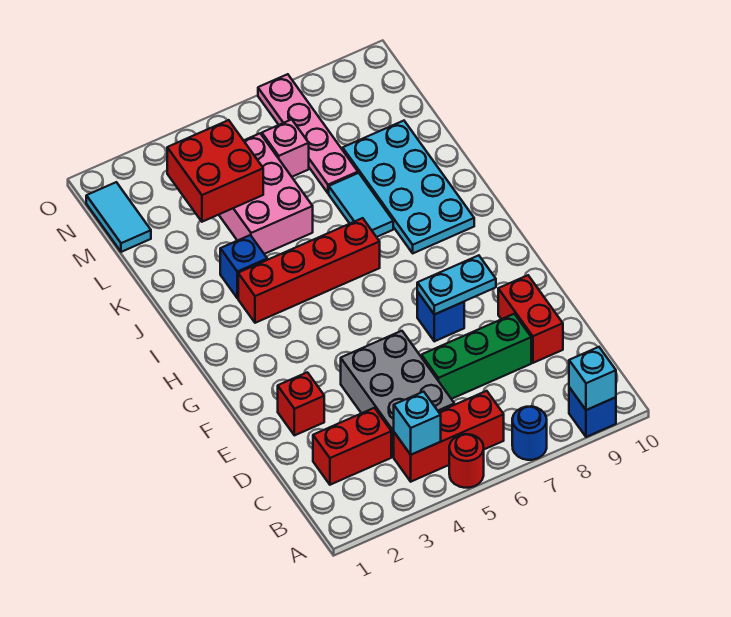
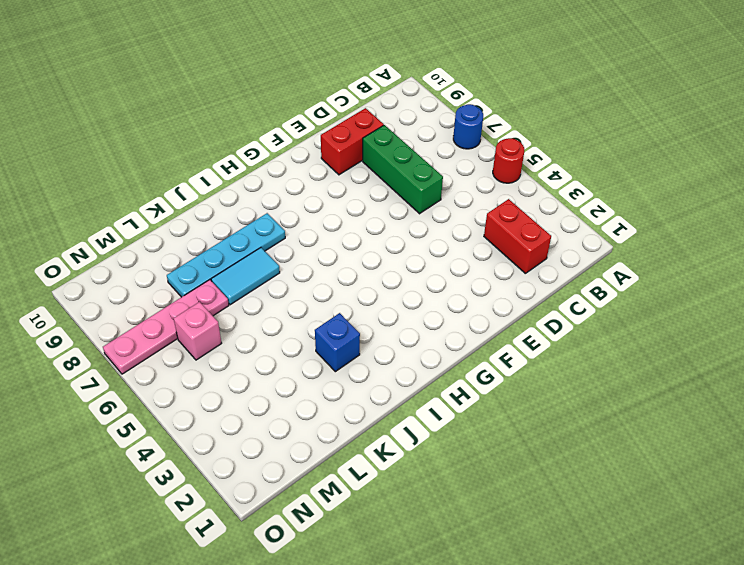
cyan 1x4 plate [167,213,285,297] -> cyan 2x4 plate [343,121,474,253]
none -> blue 1x1 brick [569,387,616,437]
none -> red 1x3 brick [394,391,504,482]
none -> grey 2x3 brick [341,331,454,457]

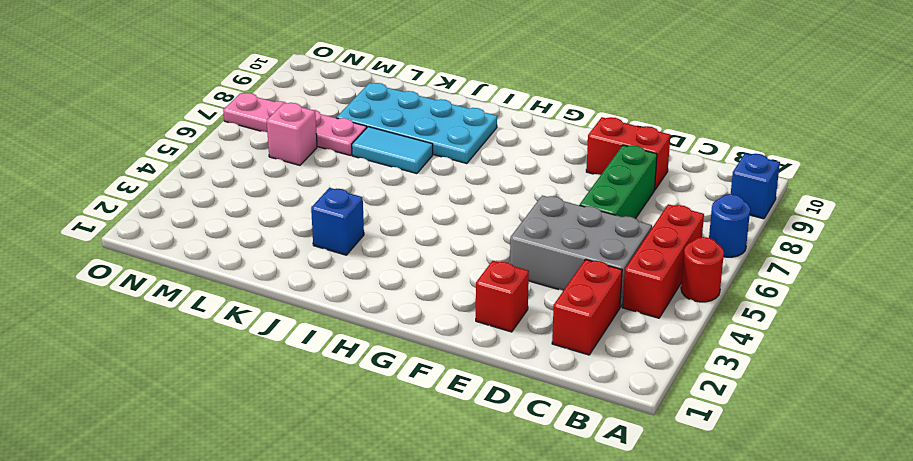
none -> blue 1x1 brick [417,292,464,341]
none -> red 1x4 brick [238,218,380,323]
none -> pink 2x3 brick [219,134,313,254]

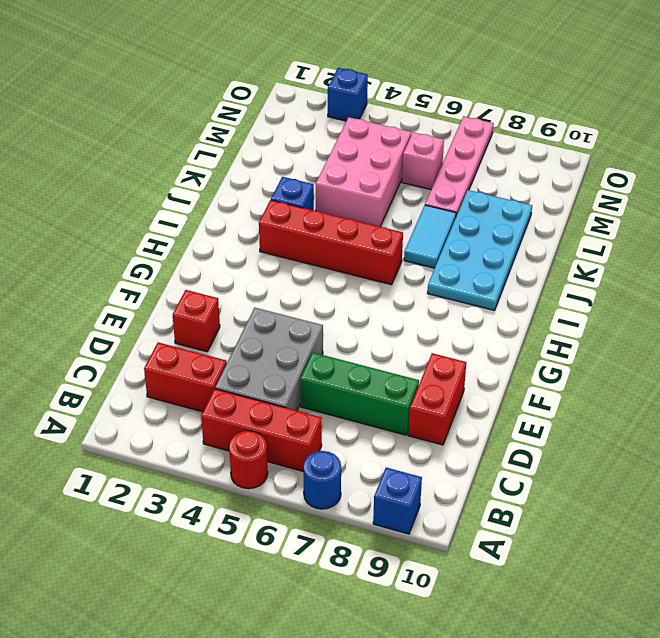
blue 1x1 brick [328,68,368,121] -> blue 1x1 brick moved to [417,292,464,341]
none -> cyan 1x2 tile [86,182,151,252]
none -> cyan 1x1 brick [569,347,616,410]
none -> cyan 1x1 brick [394,392,441,455]

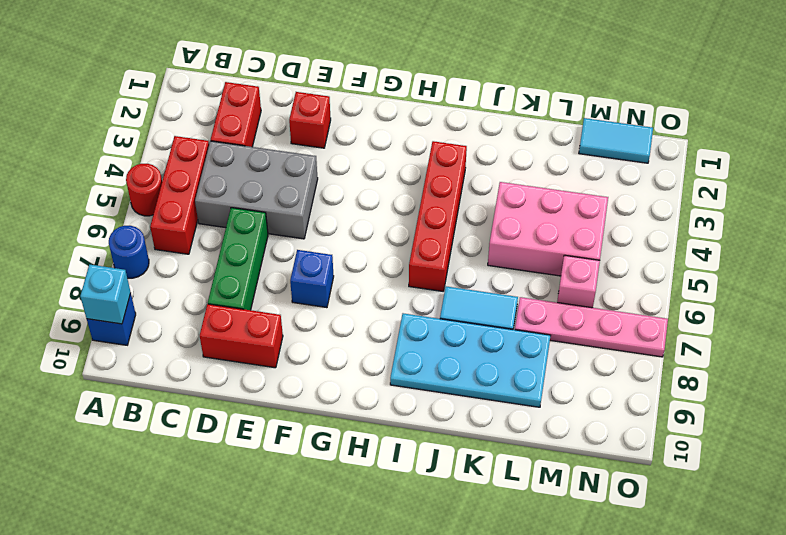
none -> blue 1x1 brick [220,235,267,298]
none -> cyan 1x1 brick [394,392,441,455]
none -> cyan 1x2 plate [417,255,496,314]

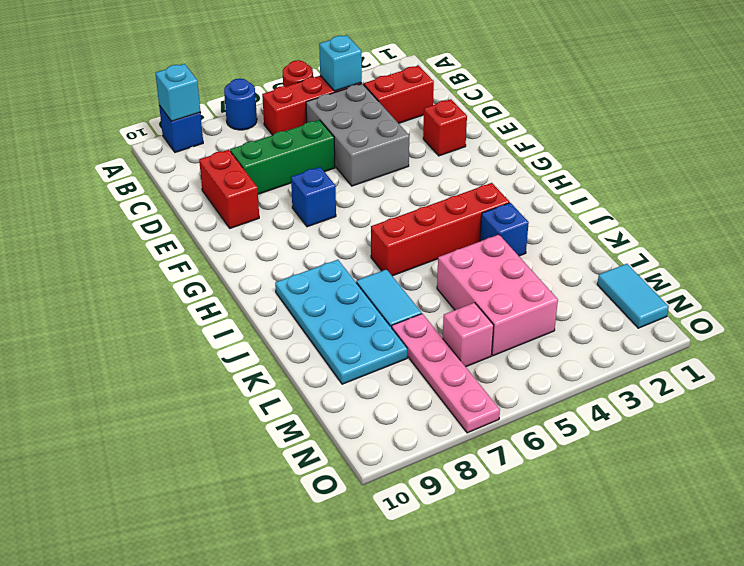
none -> cyan 1x2 plate [417,255,496,314]
none -> red 2x2 brick [167,120,263,222]

